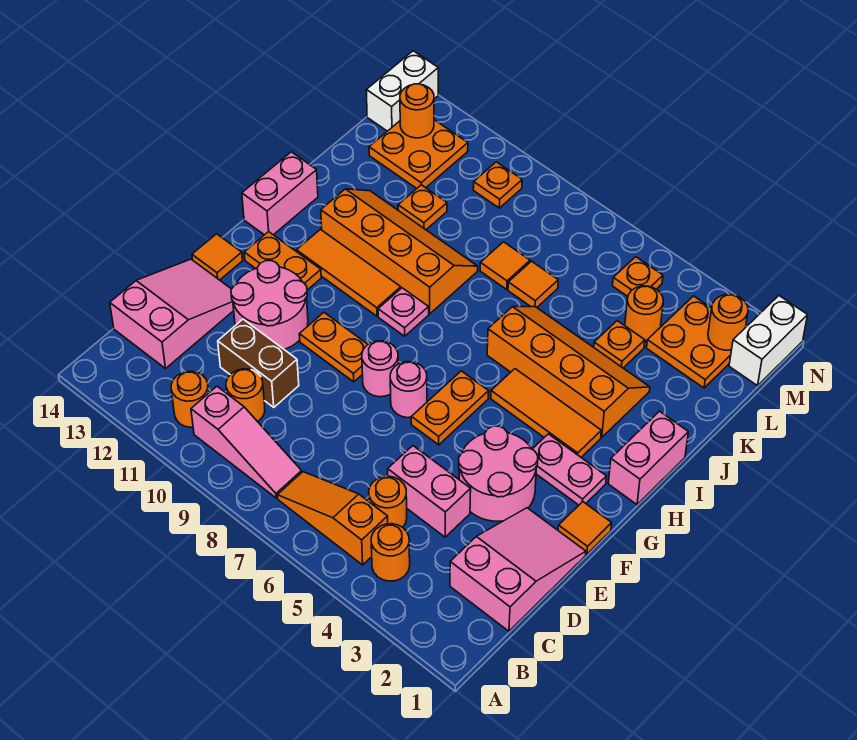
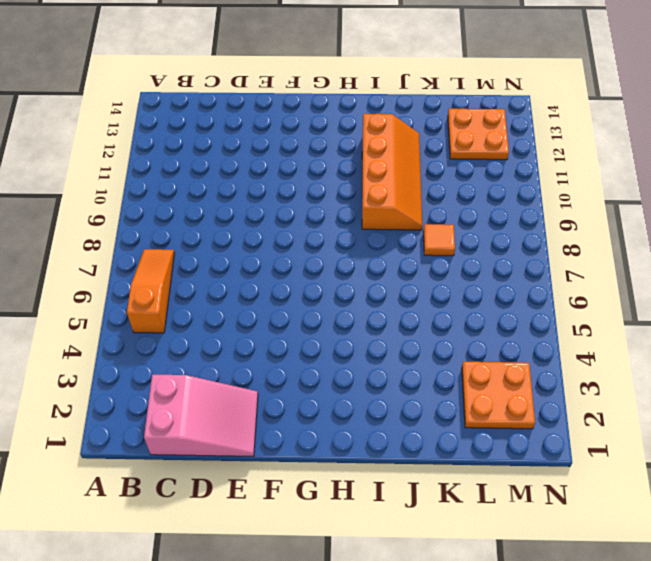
none -> orange 1x1 round brick [371,524,410,581]
none -> pink 1x3 slope [191,386,302,498]
none -> orange 1x1 round brick [171,371,209,427]
none -> orange 1x1 round brick [369,476,407,527]

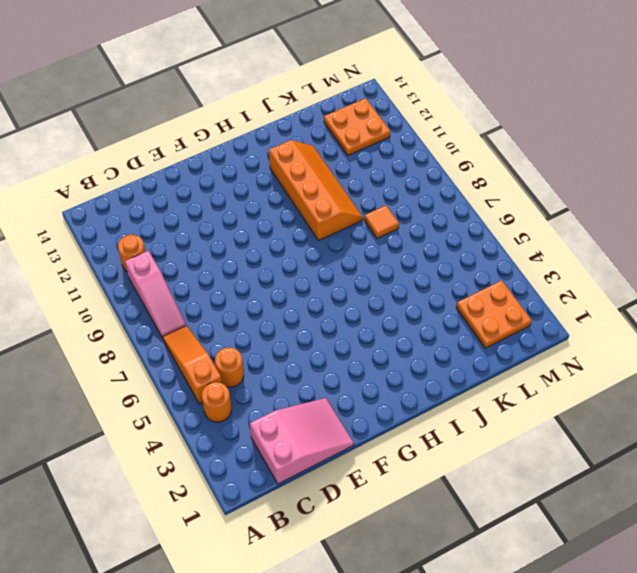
none -> orange 1x1 round brick [226,369,265,422]
none -> pink 2x3 slope [110,259,234,368]
none -> pink 1x2 brick [388,446,471,537]
none -> brown 1x2 brick [218,319,299,407]

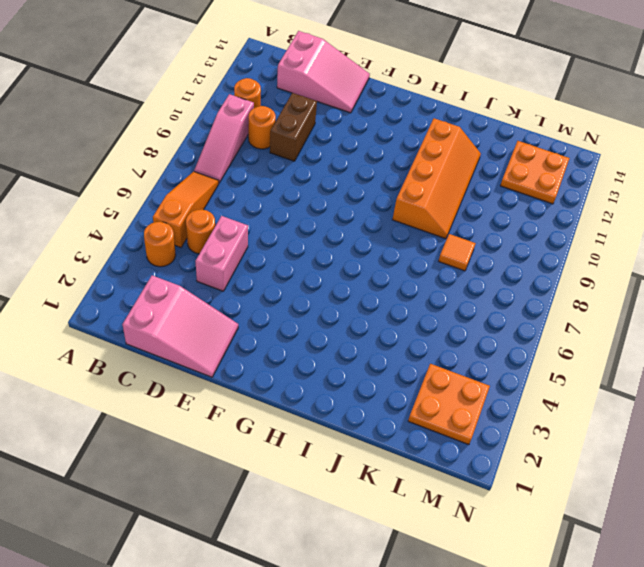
none -> pink 2x2 round brick [459,426,538,521]
none -> pink 2x2 round brick [231,261,308,349]
none -> orange 1x1 tile [558,502,612,554]
none -> orange 1x2 plate [411,371,489,445]

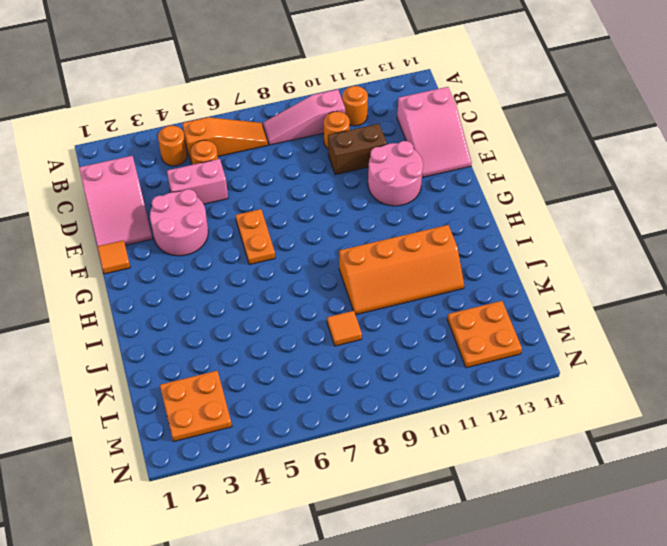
none -> pink 1x1 round brick [390,362,427,418]
none -> pink 1x1 round brick [362,341,398,397]
none -> orange 1x2 plate [299,313,368,382]
none -> orange 1x1 tile [192,234,242,280]

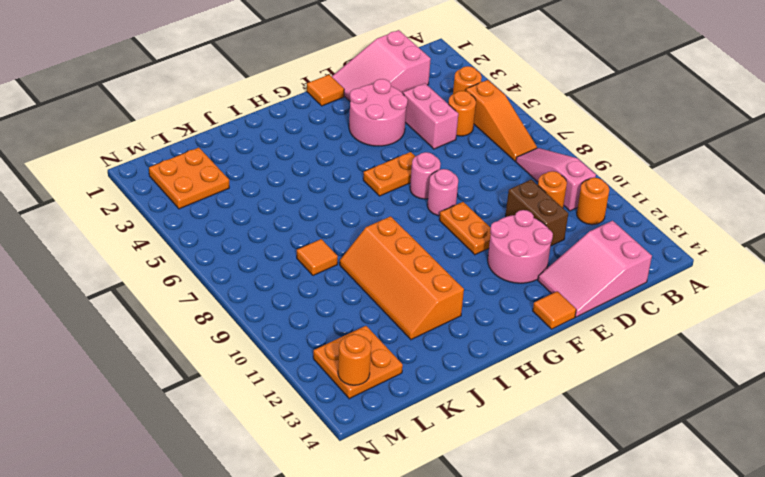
none -> pink 1x2 plate [532,434,606,505]
none -> orange 1x2 plate [244,232,321,290]
none -> pink 1x2 brick [608,411,688,505]
none -> orange 1x3 tile [491,369,601,457]

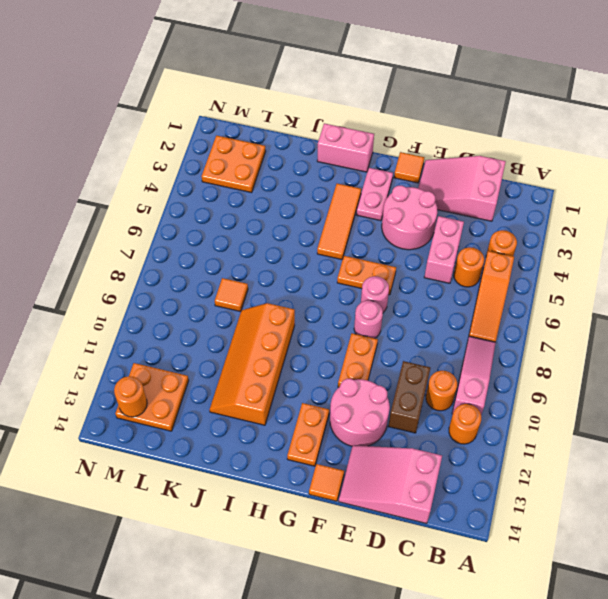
none -> pink 1x1 plate [378,288,429,336]
none -> orange 1x3 tile [297,230,401,316]
none -> pink 1x2 brick [242,152,318,235]
none -> orange 2x4 slope [487,307,650,437]

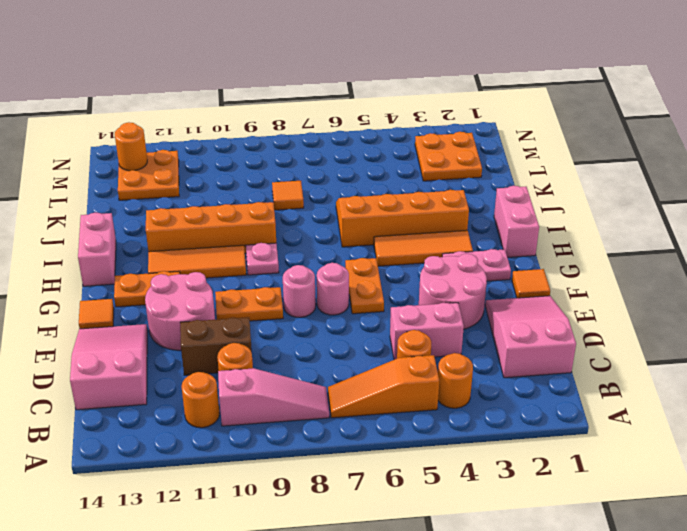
none -> orange 1x1 plate [594,321,645,368]
none -> orange 1x1 tile [508,261,558,307]
none -> orange 1x1 plate [398,185,447,230]
none -> orange 1x1 round brick [625,286,663,341]

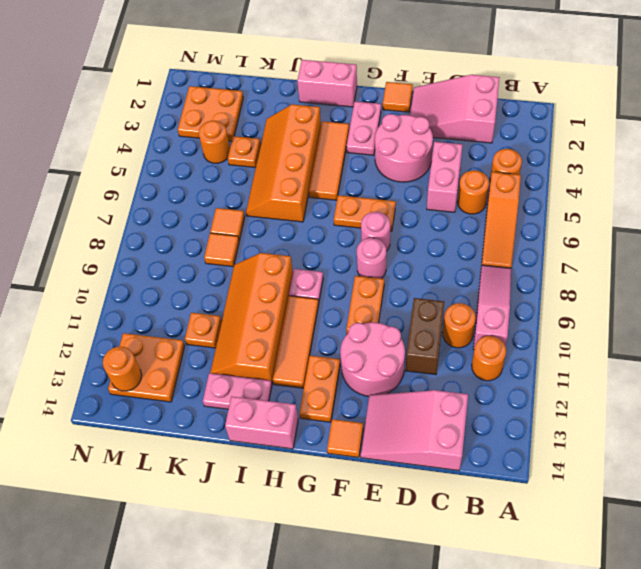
pink 1x2 plate [203,373,272,409] -> none
none -> white 1x2 brick [729,296,807,386]
none -> orange 1x1 plate [613,257,663,296]
none -> orange 1x1 plate [473,162,522,208]
none -> white 1x2 brick [366,51,438,131]

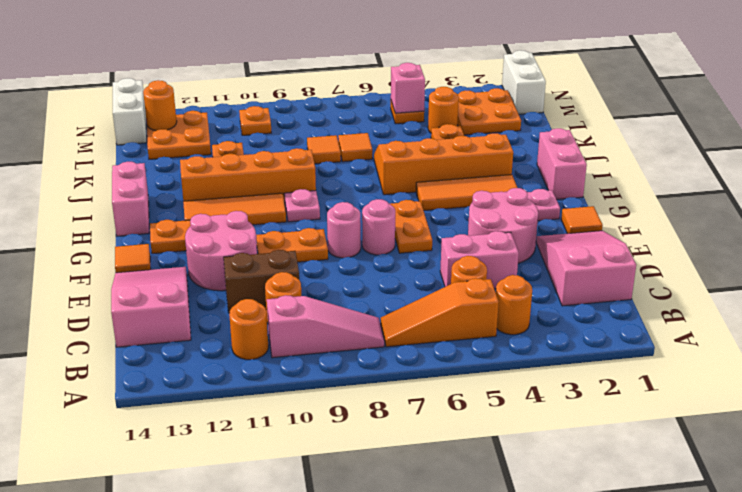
pink 1x1 brick [391,63,425,113] -> none
none -> orange 1x1 round brick [708,295,748,350]

